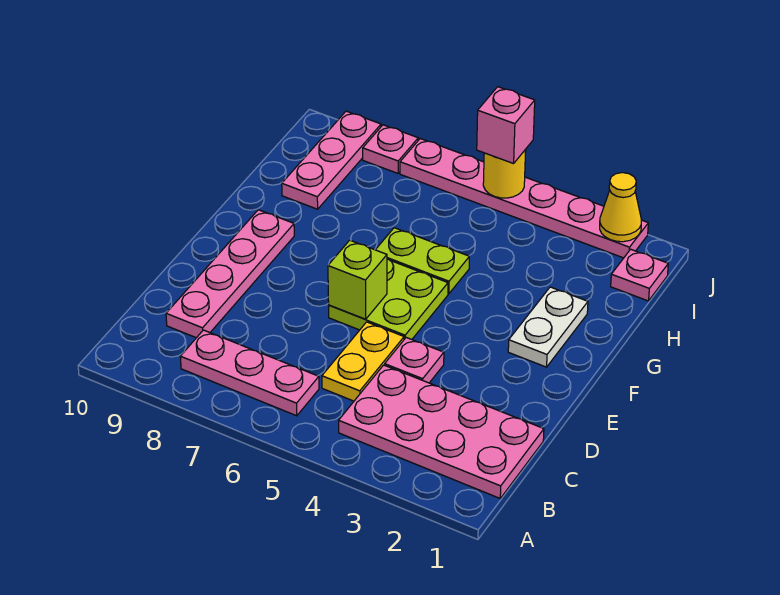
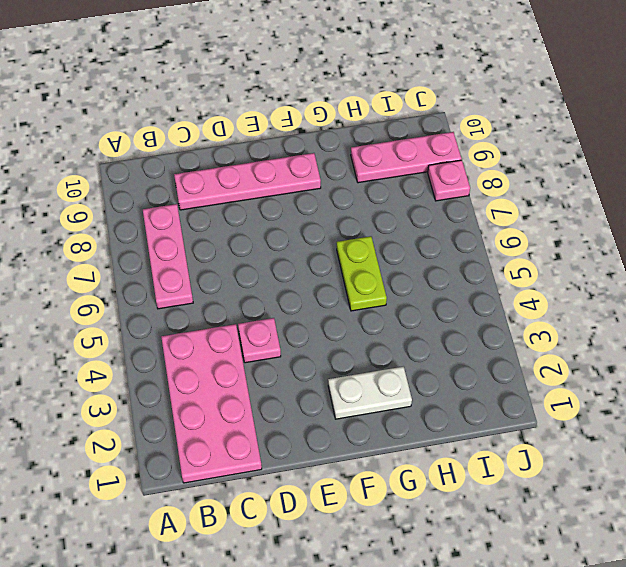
none -> yellow 1x2 plate [322,322,404,401]
none -> lime 2x2 plate [329,259,448,339]
none -> pink 1x1 plate [611,249,668,301]

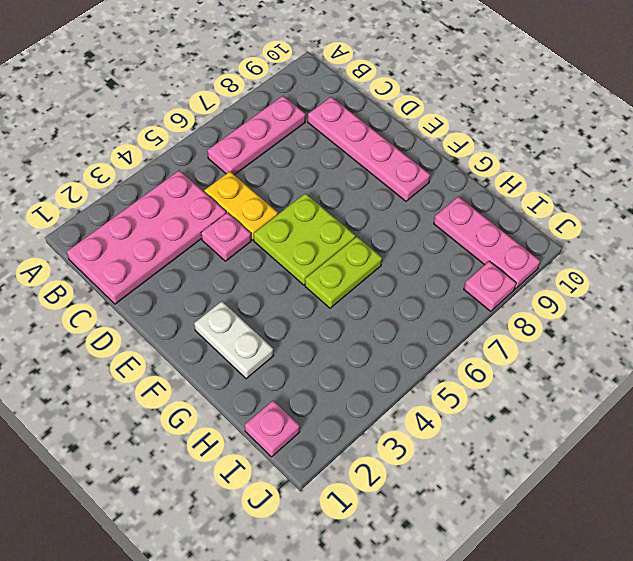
none -> pink 1x6 plate [400,139,648,258]
none -> lime 1x1 brick [328,240,387,319]
none -> yellow 1x1 cone [600,173,641,242]

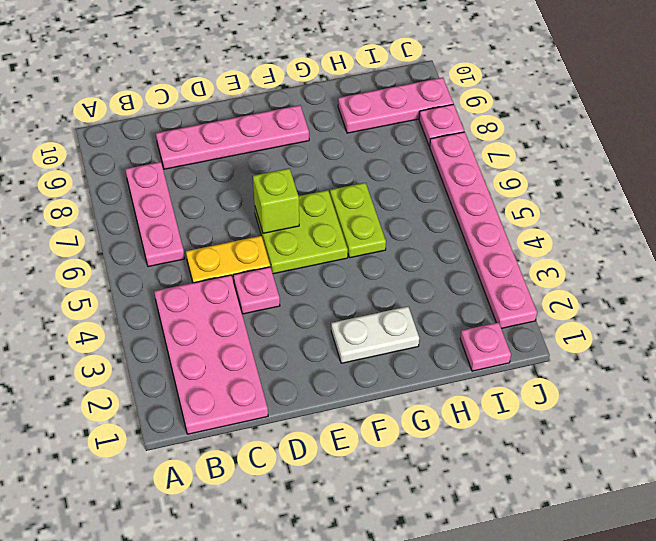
none -> yellow 1x1 cone [600,173,641,242]
none -> yellow 1x1 round brick [483,149,526,198]
none -> pink 1x1 brick [477,87,535,164]

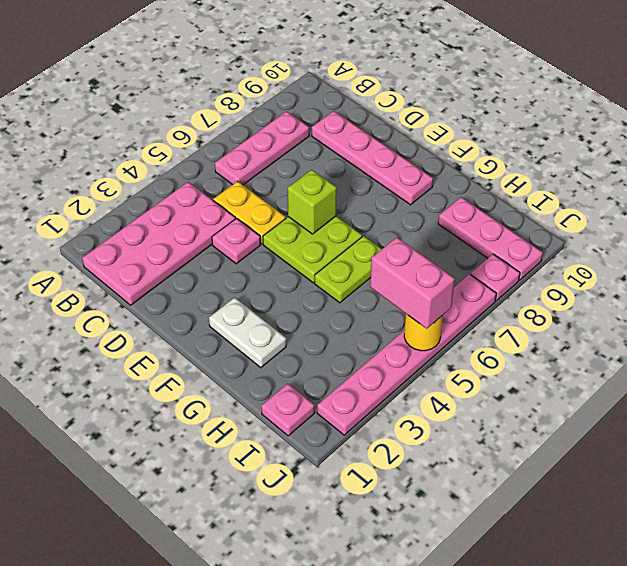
pink 1x2 brick [370,237,455,329] -> pink 1x1 brick [477,87,535,164]
none -> yellow 1x1 cone [600,173,641,242]

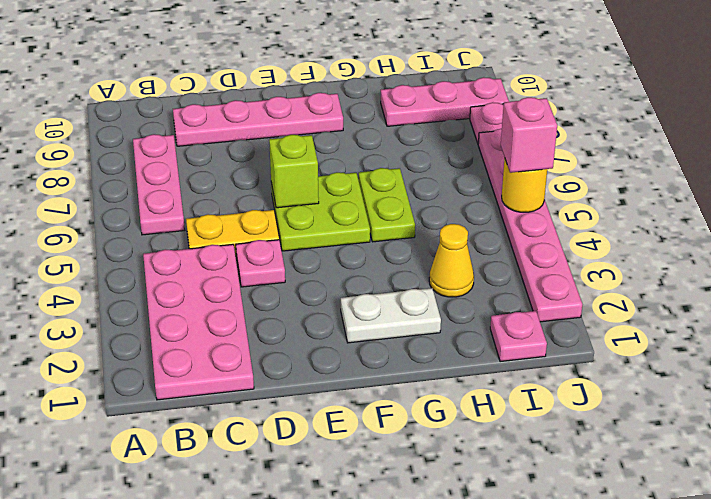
yellow 1x1 cone [429,224,474,297] -> yellow 1x1 cone moved to [600,173,641,242]

